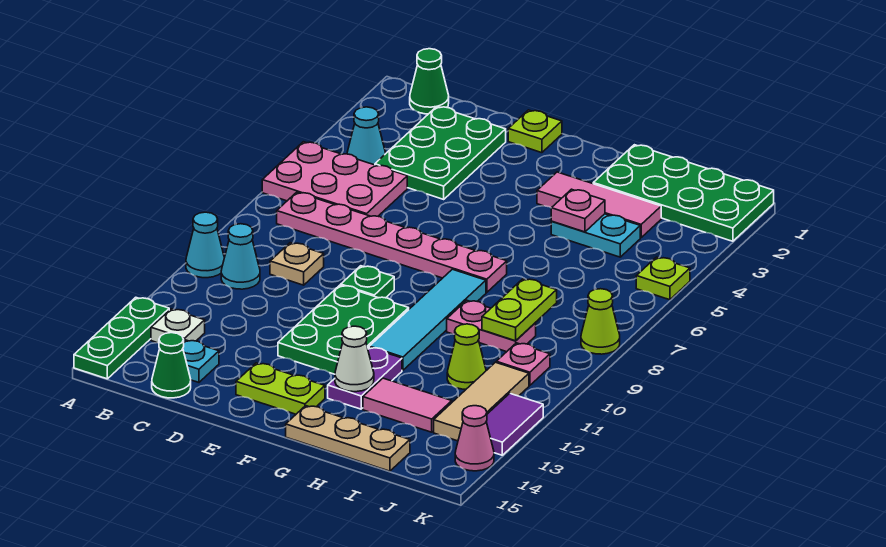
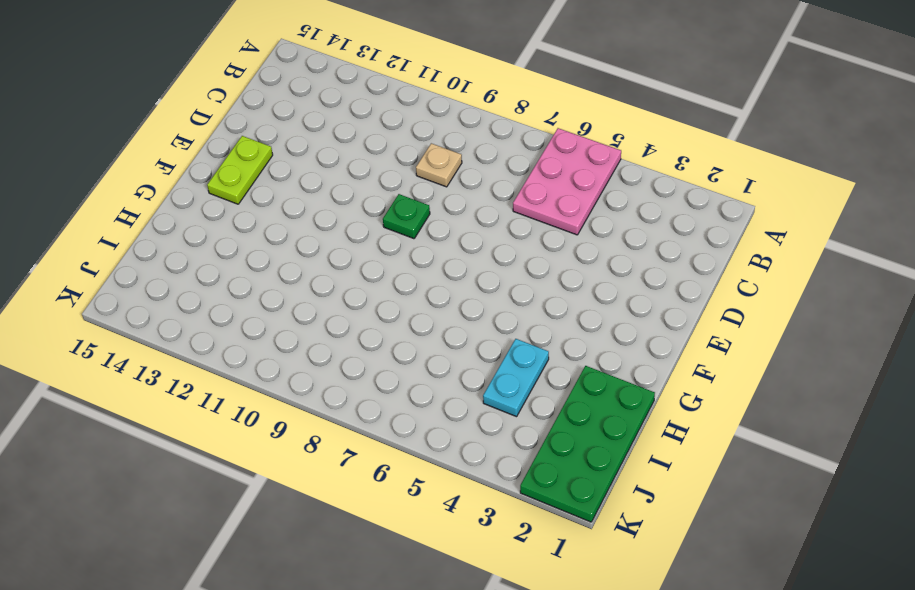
none -> cyan 1x1 cone [186,212,224,278]
none -> green 1x3 plate [74,297,169,379]
none -> green 1x1 cone [410,49,449,114]
none -> cyan 1x1 cone [347,107,386,165]

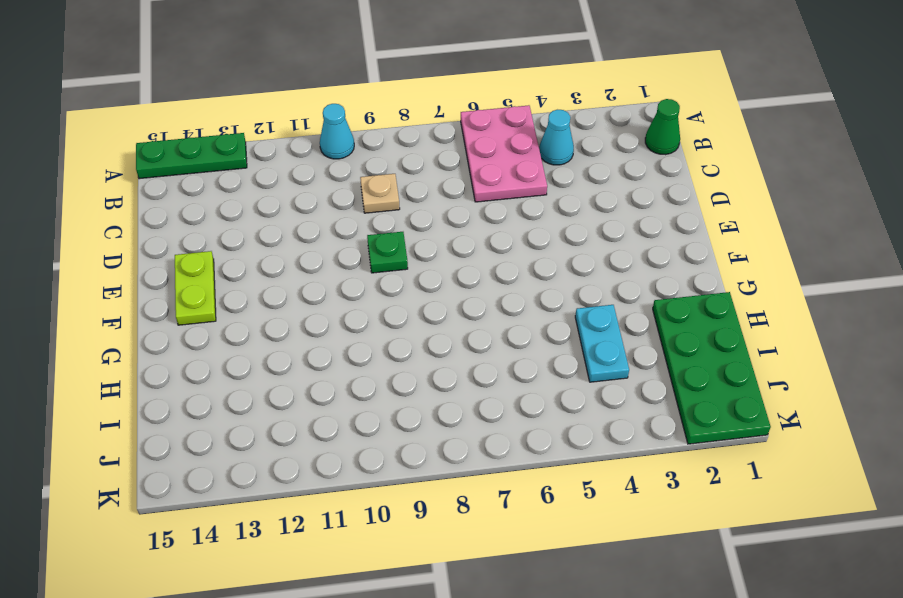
none -> pink 1x6 plate [277,192,507,292]
none -> cyan 1x1 cone [221,224,260,289]
none -> white 1x1 plate [151,309,205,343]
none -> green 2x3 plate [375,106,506,199]

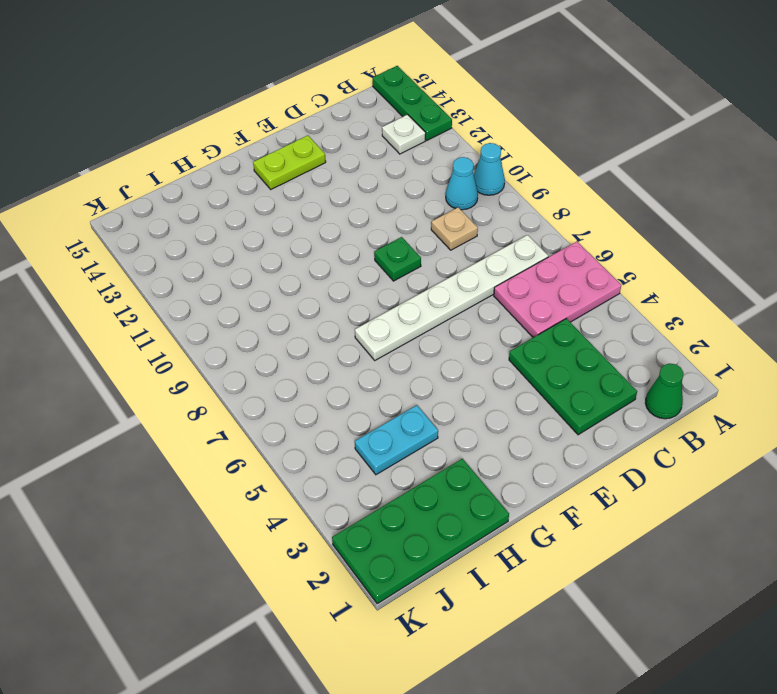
white 1x6 plate [355,235,548,360] -> pink 1x6 plate [277,192,507,292]
none -> cyan 1x1 cone [347,107,386,165]
none -> cyan 1x1 plate [183,340,219,382]
none -> green 1x1 cone [152,333,191,398]
none -> lime 1x1 plate [508,110,562,153]

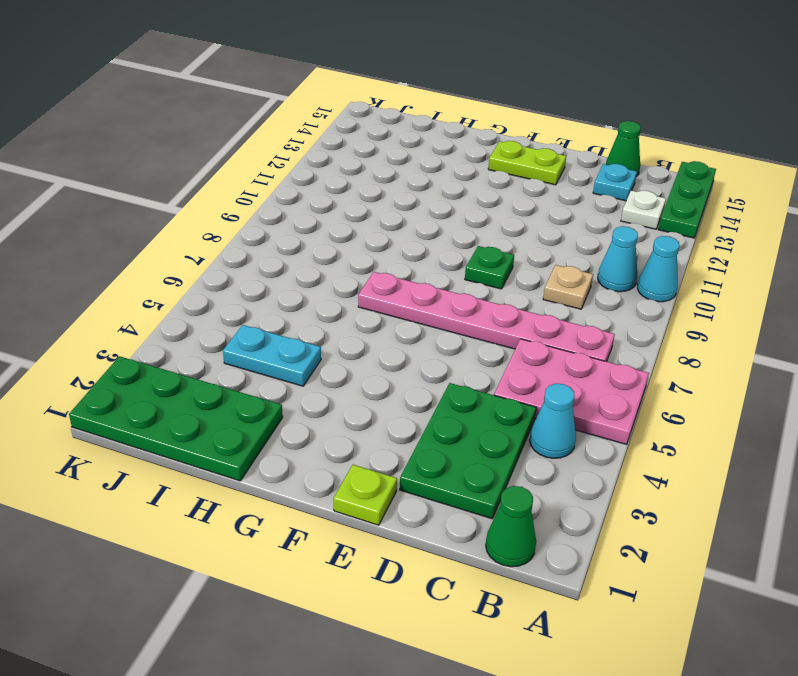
none -> green 2x3 plate [278,285,409,374]
none -> pink 1x3 tile [537,172,661,238]
none -> cyan 1x4 tile [369,269,486,370]
none -> purple 1x2 plate [328,347,402,409]

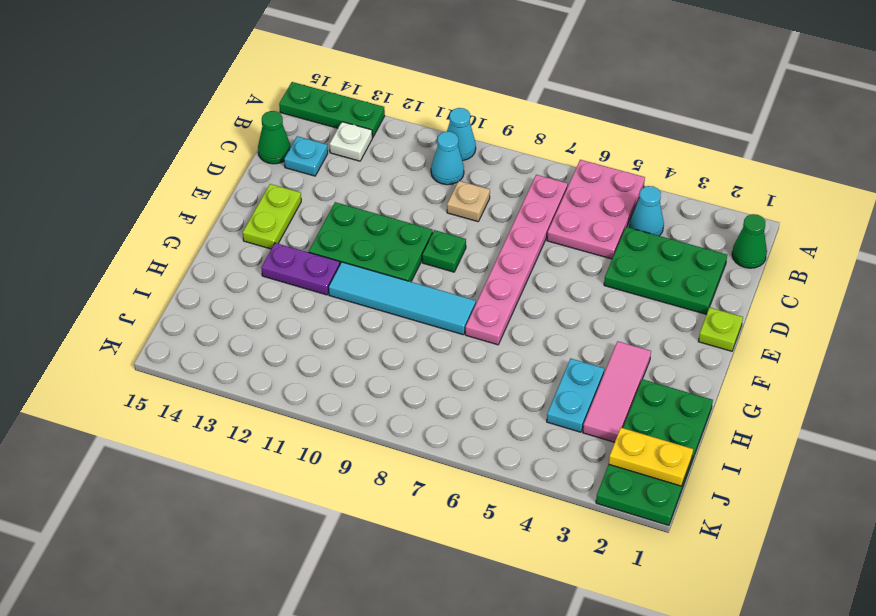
yellow 1x2 plate [609,428,693,486] -> none
none -> tan 1x3 plate [286,406,410,471]
none -> pink 1x2 plate [447,300,536,352]
none -> pink 1x2 tile [363,378,452,432]
none -> lime 1x1 cone [447,324,486,389]

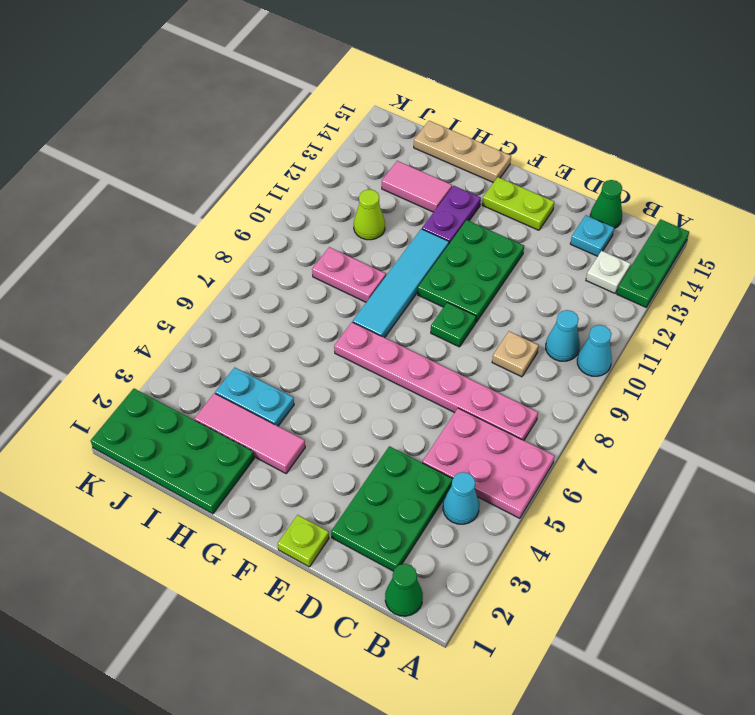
none -> pink 1x1 plate [496,343,550,385]
none -> tan 1x3 tile [434,362,529,441]
none -> lime 1x1 plate [636,257,690,300]
none -> lime 1x1 cone [581,289,620,354]

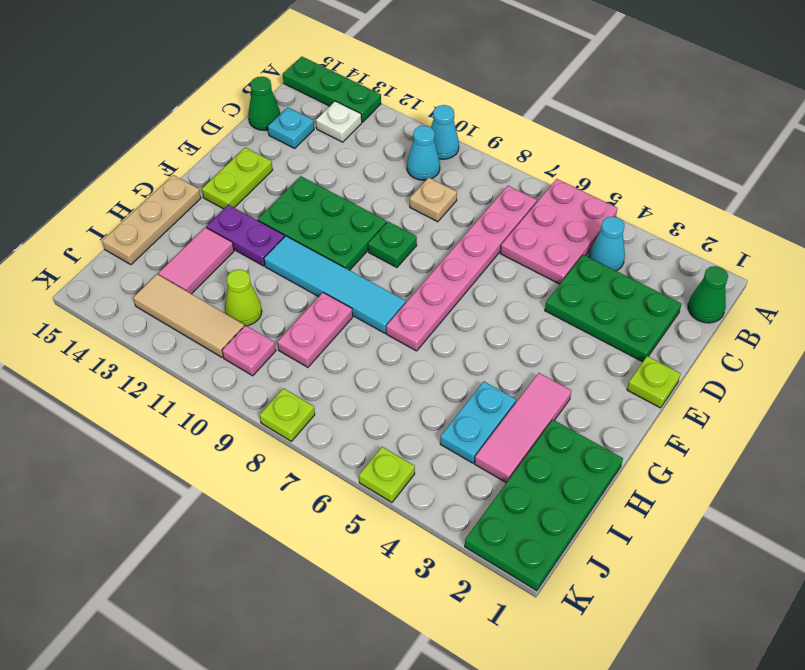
lime 1x1 plate [260,388,315,441] -> lime 1x1 cone [581,289,620,354]
none -> purple 1x2 tile [486,393,543,455]
none -> pink 1x1 cone [455,406,494,471]
none -> white 1x1 cone [335,326,374,392]
none -> pink 1x1 plate [551,189,605,232]

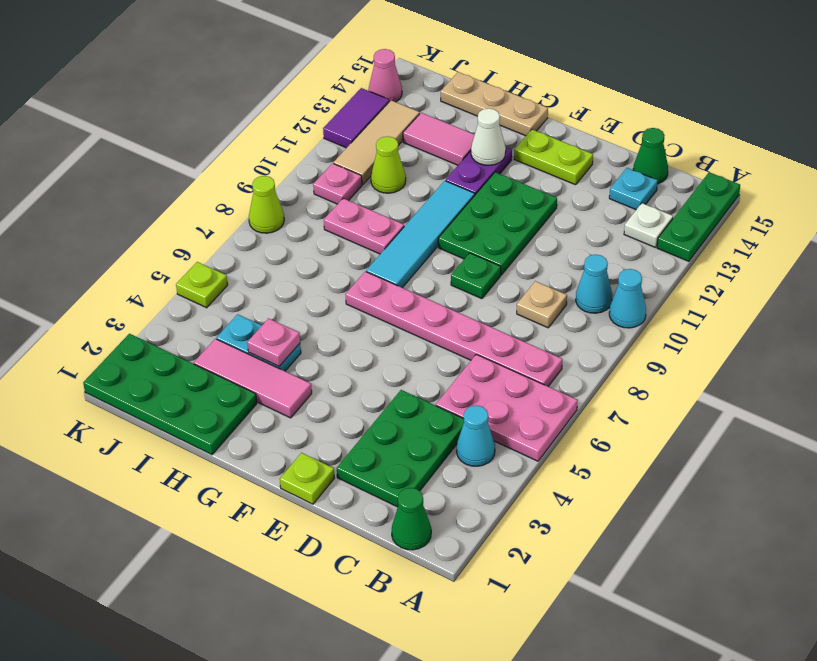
none -> lime 1x2 plate [482,279,557,341]

